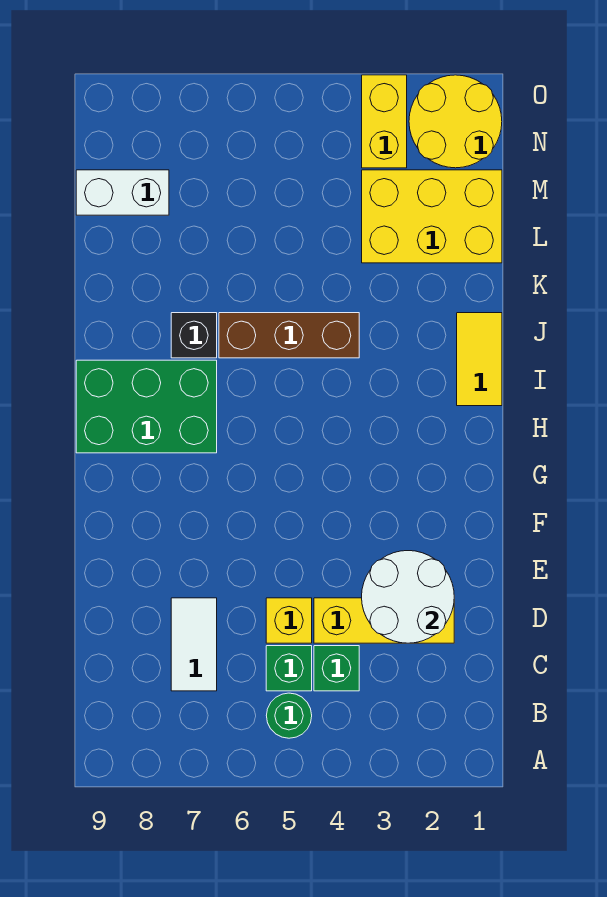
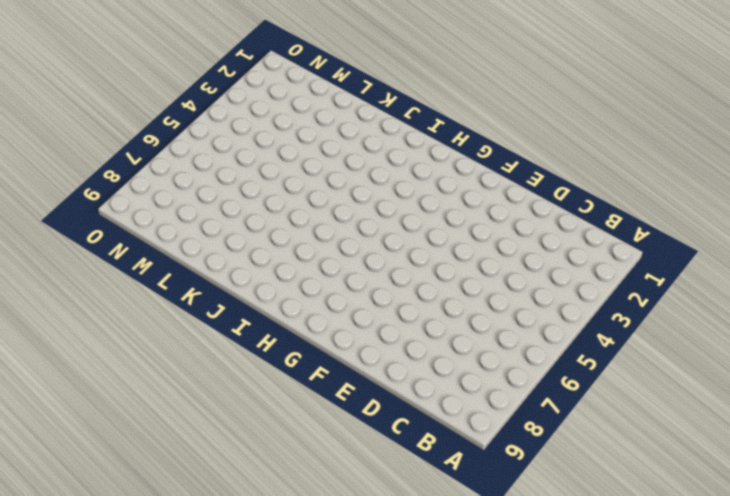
none -> green 1x1 round brick [266,693,312,738]
none -> green 1x1 brick [314,646,359,691]
none -> green 1x1 brick [266,646,312,691]

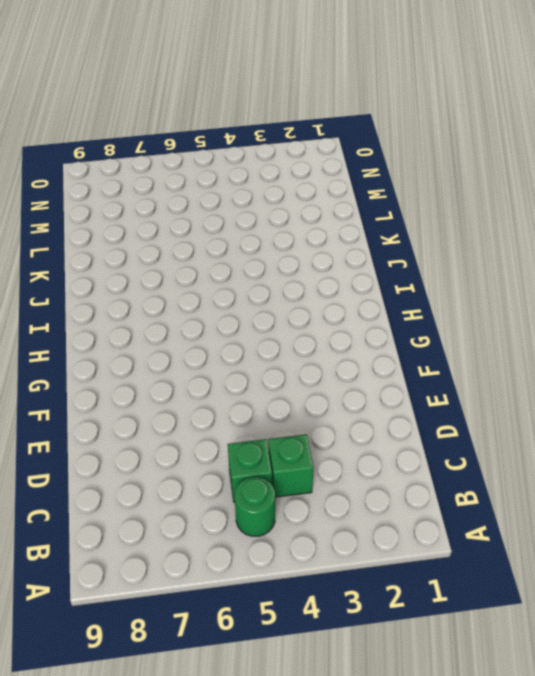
none -> white 1x2 tile [171,598,217,691]
none -> yellow 1x3 brick [314,598,454,643]
none -> yellow 1x1 brick [266,598,312,643]

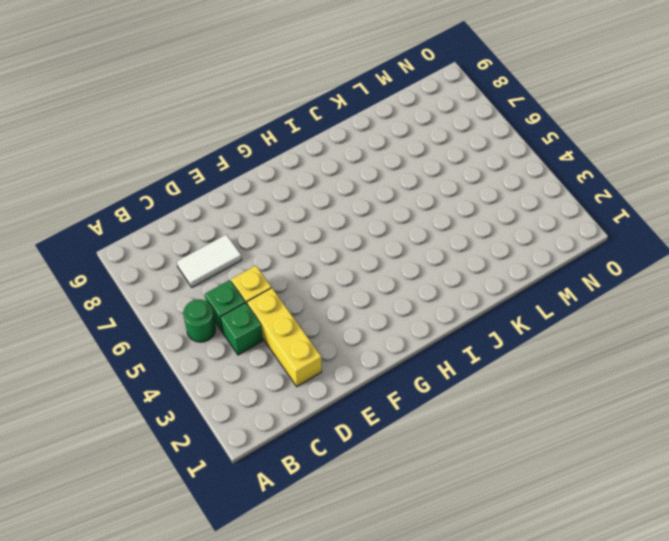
none -> green 2x3 brick [76,360,217,453]
none -> yellow 1x2 tile [457,313,502,406]
none -> brown 1x3 brick [219,313,359,358]

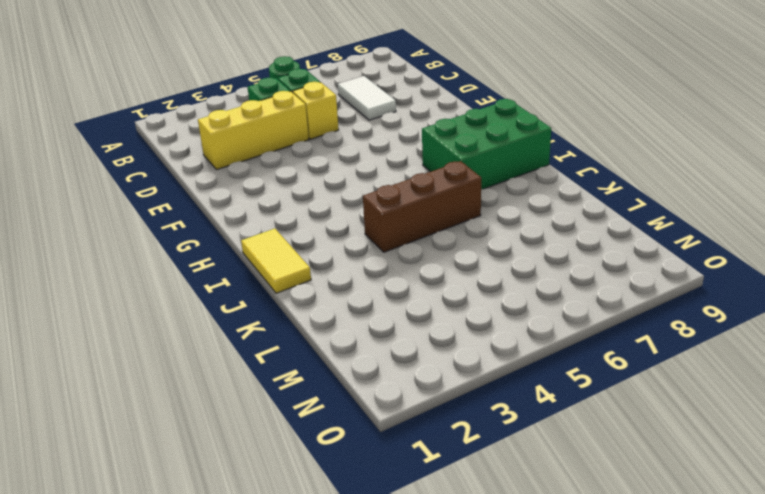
none -> black 1x1 brick [171,313,217,358]
none -> yellow 2x3 brick [362,170,502,263]
none -> white 1x2 brick [76,170,169,215]

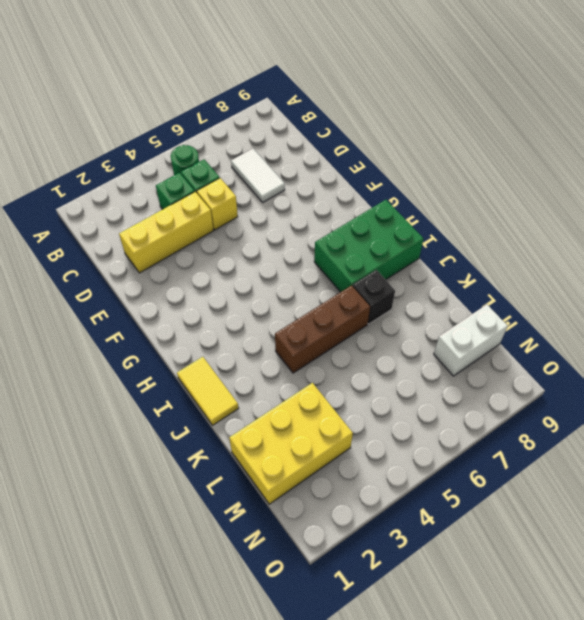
none -> yellow 2x2 round brick [409,75,502,168]
none -> yellow 1x2 brick [362,75,407,168]
none -> white 2x2 round brick [362,551,454,643]

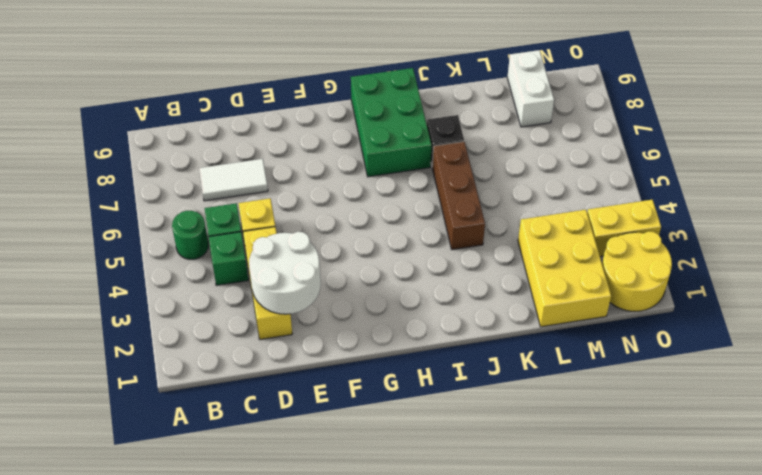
none -> yellow 1x2 tile [457,313,502,406]

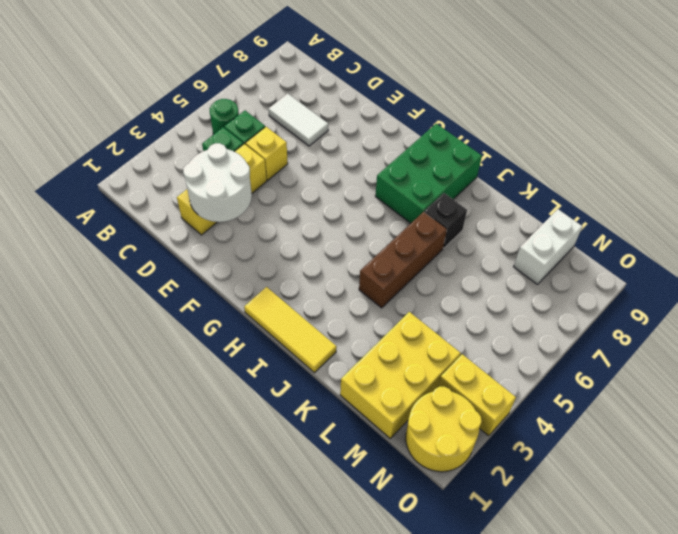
yellow 1x3 tile [244,287,337,373] -> yellow 1x2 tile [457,313,502,406]

